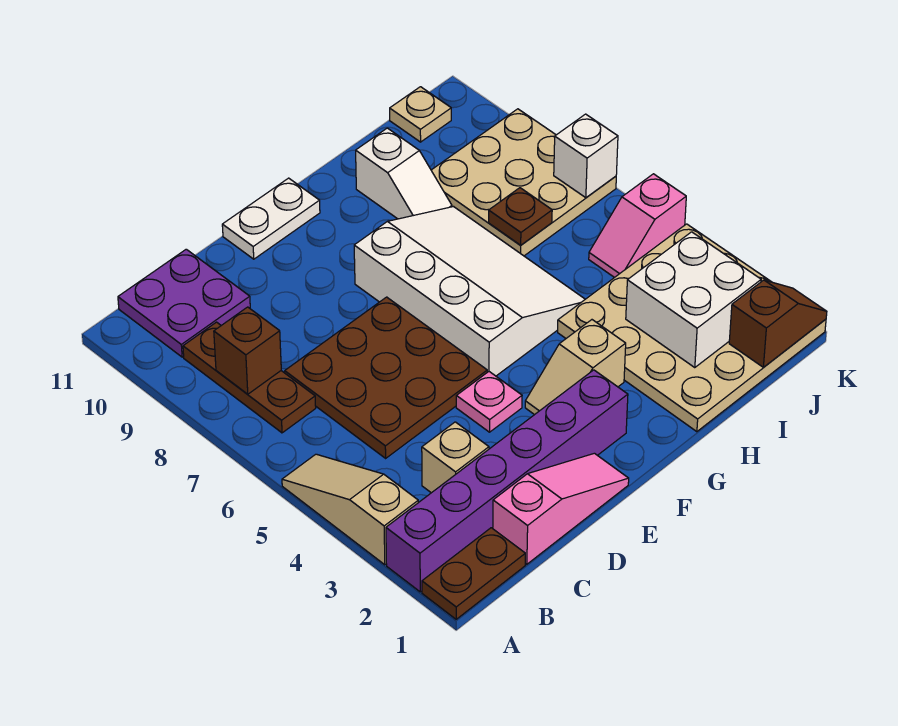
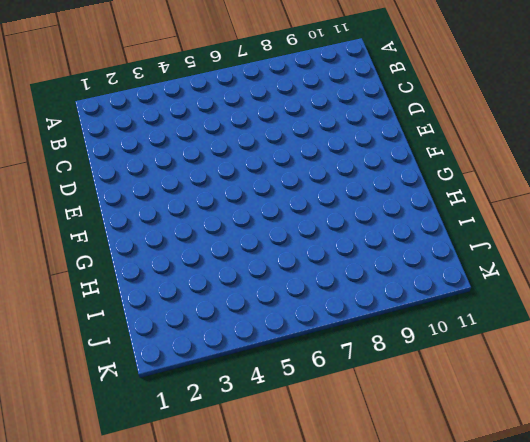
none -> brown 1x2 plate [422,528,525,619]
none -> purple 1x6 brick [386,370,628,592]
none -> tan 1x3 slope [282,454,418,565]

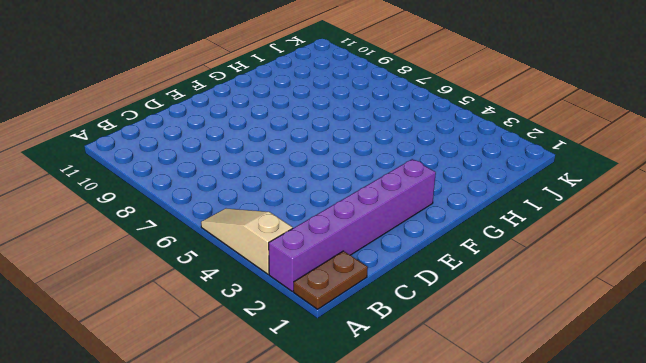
none -> brown 1x3 plate [183,322,316,433]
none -> purple 2x2 plate [118,249,250,357]
none -> pink 1x3 slope [493,453,629,564]

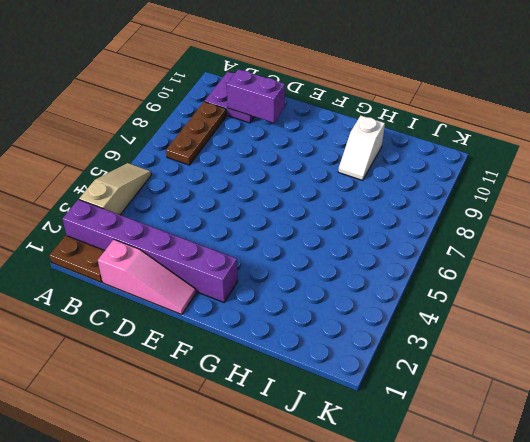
purple 1x2 brick [227,69,285,123] -> none
none -> tan 1x1 brick [422,422,489,493]
none -> brown 3x3 plate [285,297,487,458]
none -> pink 1x1 plate [456,372,522,432]

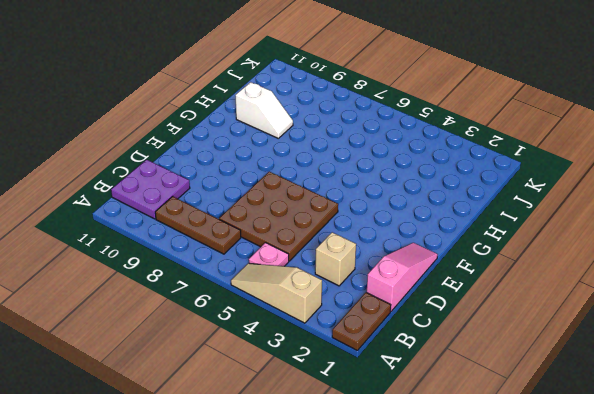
pink 1x1 plate [249,243,289,266] -> pink 1x1 plate moved to [456,372,522,432]
none -> purple 1x6 brick [386,370,628,592]
none -> white 1x2 plate [222,178,320,259]
none -> tan 1x2 slope [525,320,626,415]

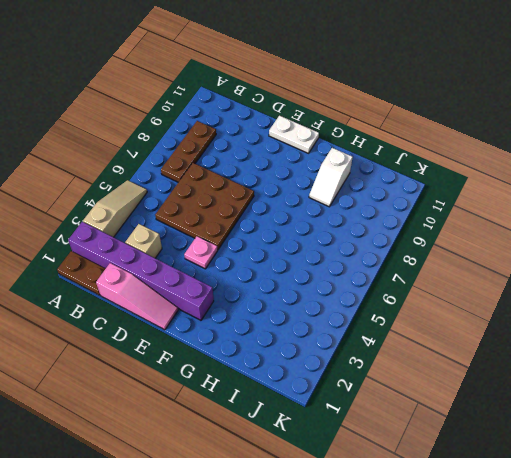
none -> purple 2x2 plate [118,249,250,357]
none -> tan 1x2 slope [525,320,626,415]
none -> white 3x4 slope [354,207,585,376]

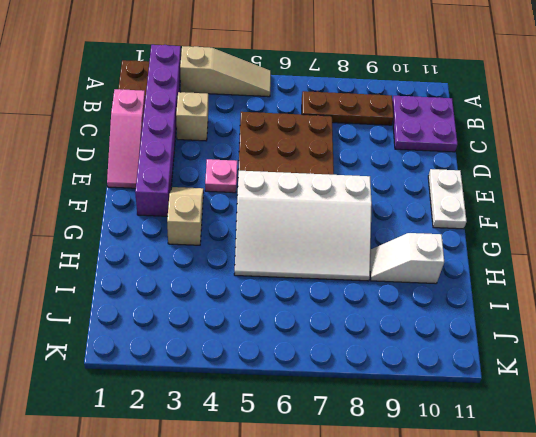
none -> tan 4x4 plate [558,224,826,432]
none -> tan 3x3 plate [431,109,616,256]
none -> pink 1x2 slope [589,174,686,278]

